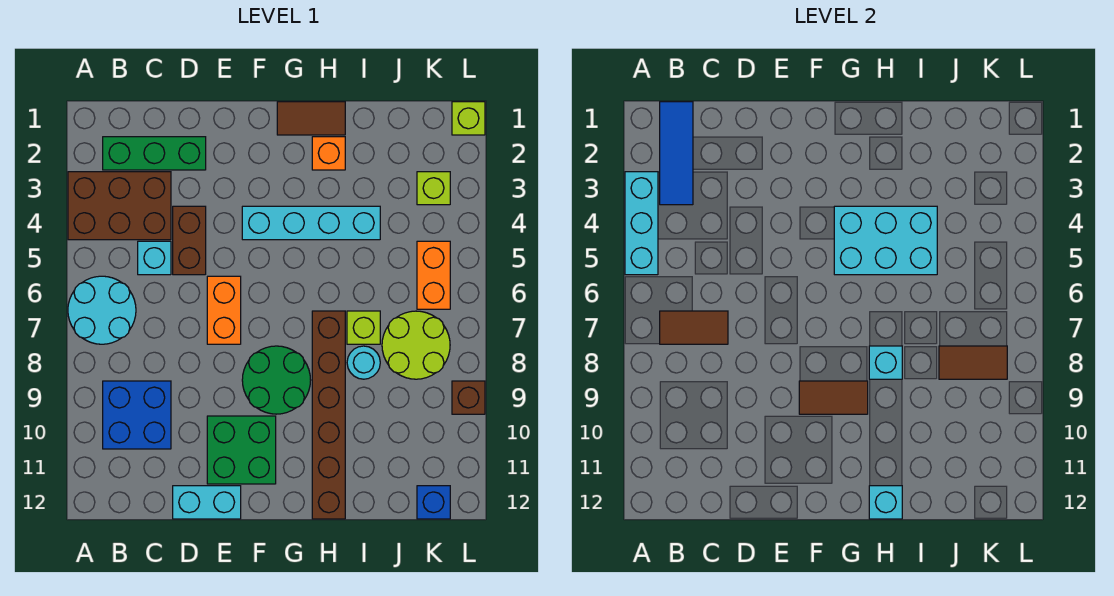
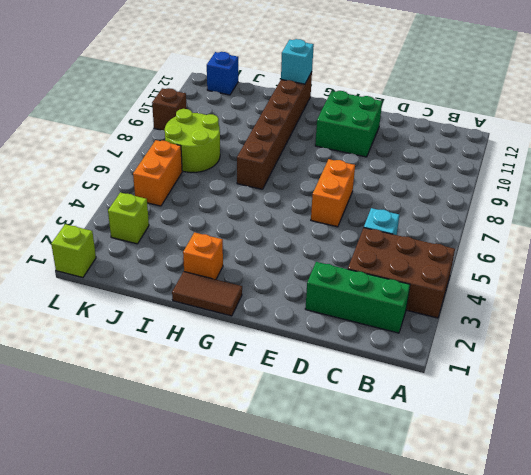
none -> cyan 2x2 round brick [68,276,136,344]
none -> blue 2x2 brick [103,381,171,449]
none -> brown 1x2 brick [173,206,206,275]
none -> cyan 1x2 brick [173,486,241,519]

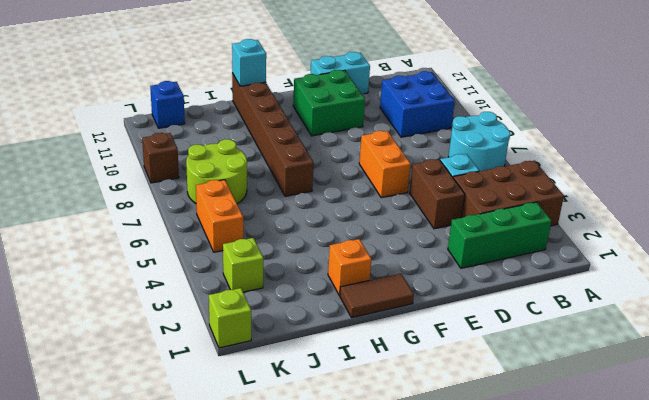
none -> cyan 1x4 brick [242,206,380,240]
none -> green 2x2 round brick [242,346,311,414]
none -> lime 1x1 brick [347,311,380,344]
none -> cyan 1x1 round brick [347,346,380,379]

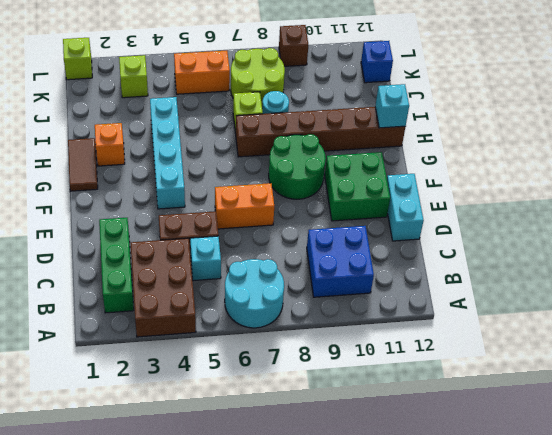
none -> cyan 1x3 brick [625,172,658,275]
none -> blue 1x3 tile [660,102,693,205]
none -> brown 1x2 tile [660,311,728,344]
none -> brown 1x2 tile [799,381,868,414]

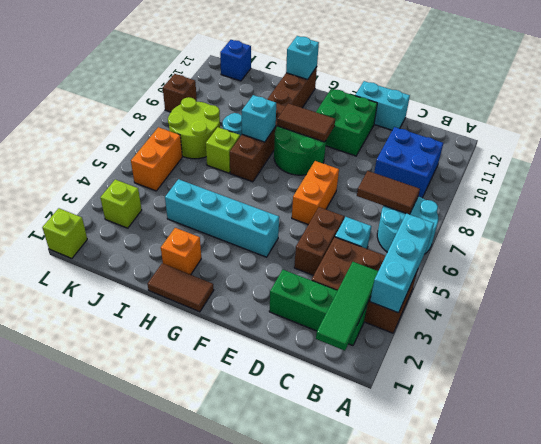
green 1x3 tile [316,262,378,351] -> blue 1x3 tile [660,102,693,205]
none -> cyan 2x3 brick [834,206,937,275]
none -> brown 1x2 tile [939,346,1007,379]

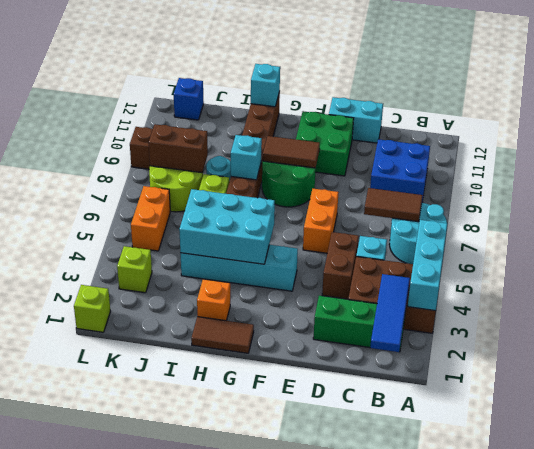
brown 1x2 brick [149,124,208,173] -> brown 1x2 tile [939,346,1007,379]

